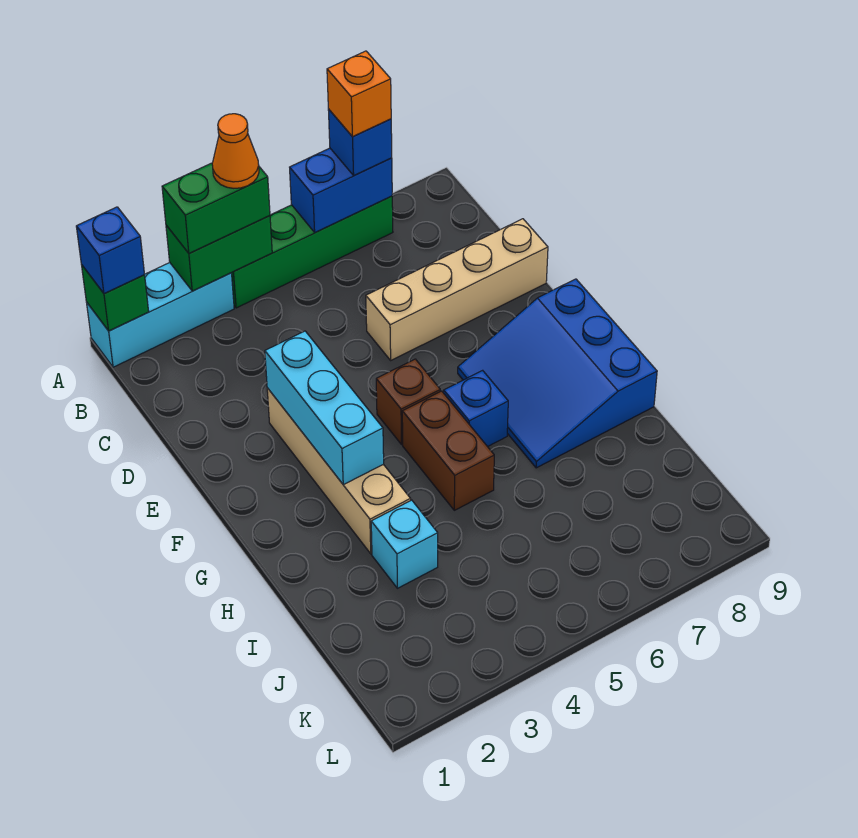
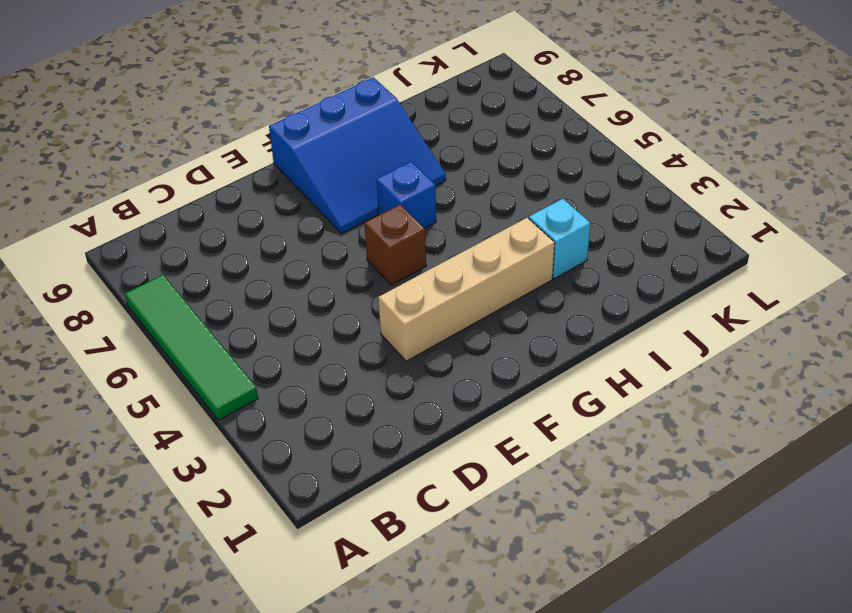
green 1x4 tile [125,275,258,420] -> green 1x4 brick [232,196,393,308]
none -> cyan 1x3 brick [86,263,234,367]
none -> tan 1x4 brick [366,219,548,360]
none -> brown 1x2 brick [402,391,494,510]

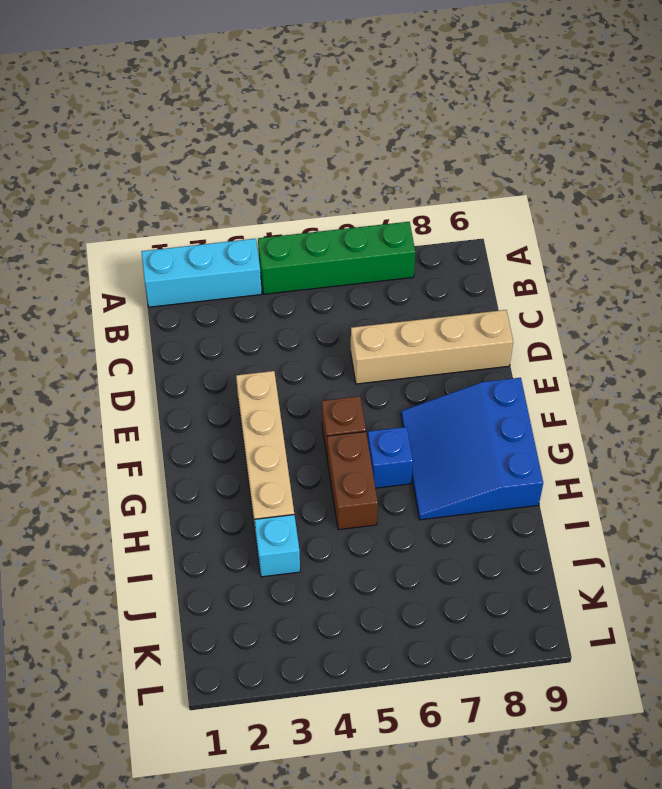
none -> green 1x1 brick [82,266,149,331]
none -> green 1x2 brick [166,216,272,291]
none -> blue 1x2 brick [290,148,392,233]

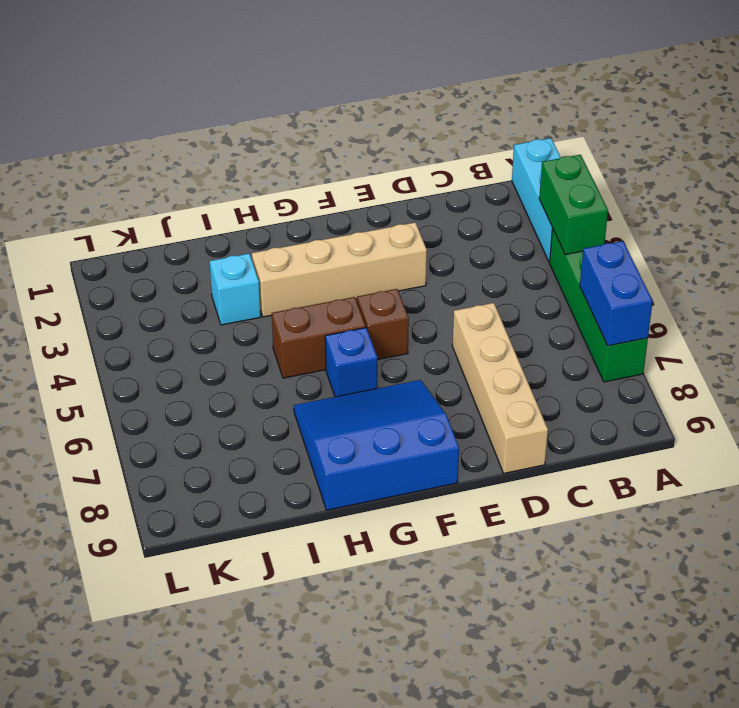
none -> green 1x1 brick [82,266,149,331]
none -> cyan 1x3 brick [265,331,384,485]
none -> blue 1x1 brick [76,207,145,294]

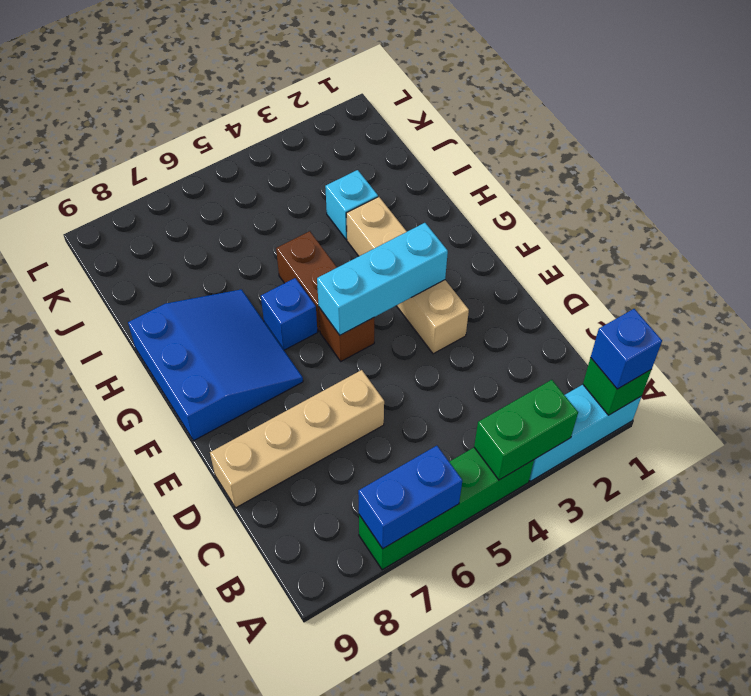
cyan 1x3 brick [317,223,448,335] -> cyan 1x3 brick turned to [265,331,384,485]
none -> green 1x2 brick [162,163,270,254]
none -> blue 1x1 brick [328,109,392,176]
none -> orange 1x1 cone [212,114,259,188]

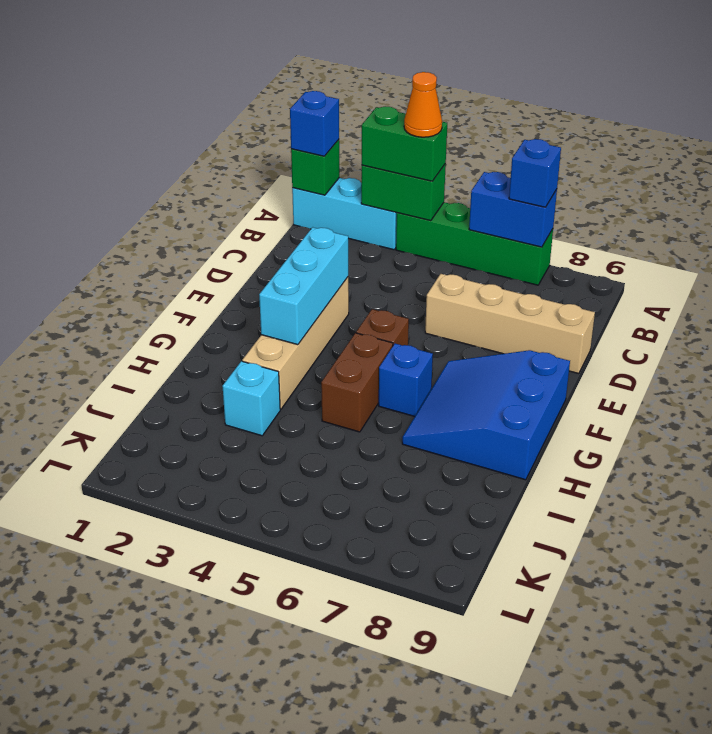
none -> orange 1x1 brick [327,51,391,137]

